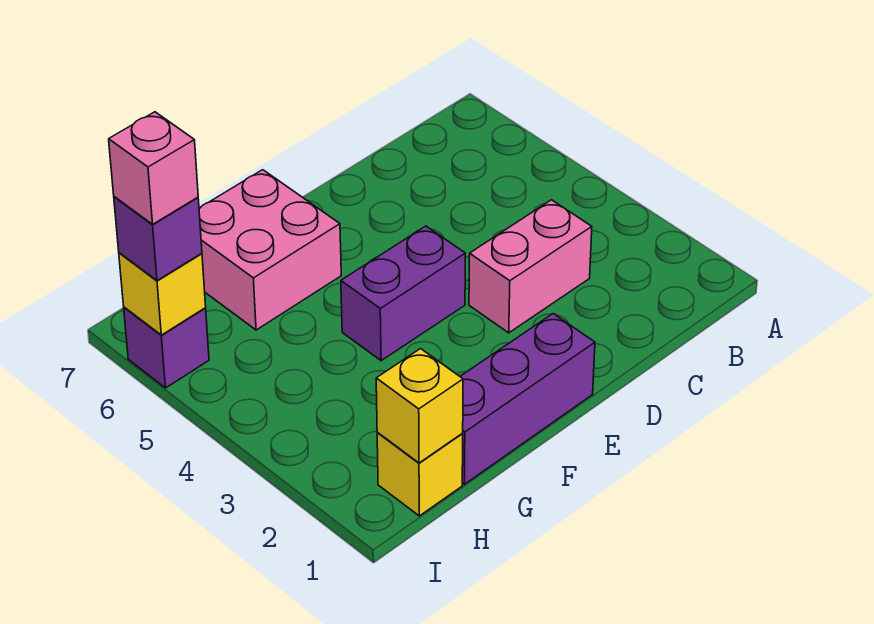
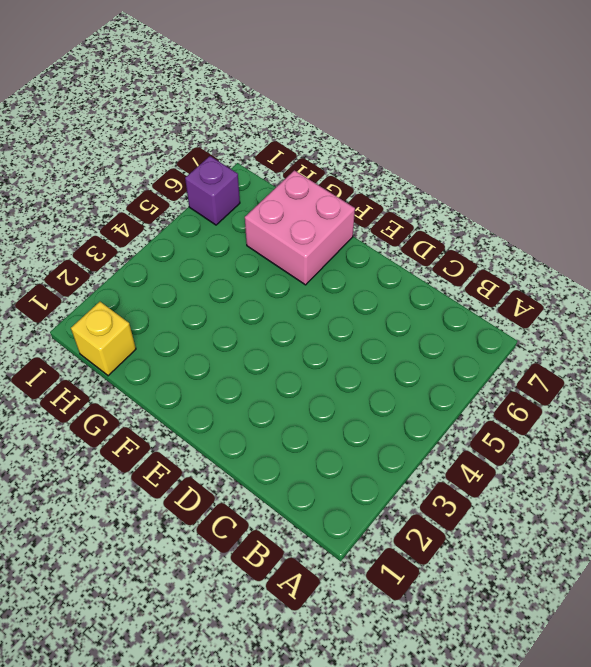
none -> pink 1x2 brick [469,200,592,333]
none -> purple 1x3 brick [460,314,595,484]

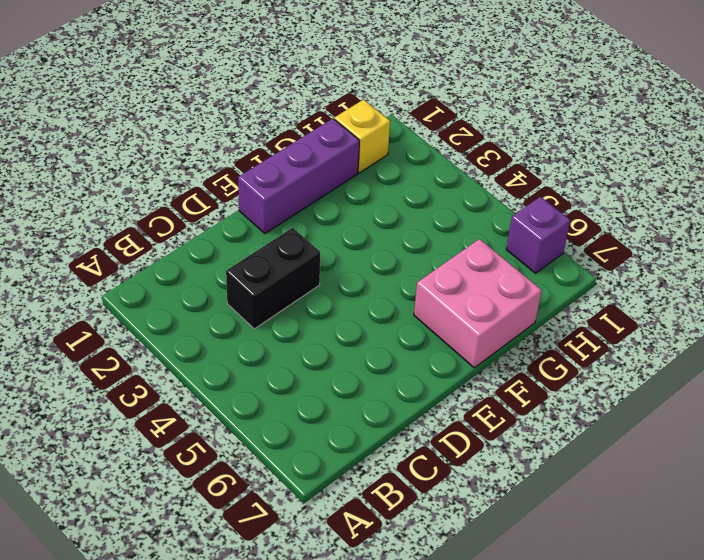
black 1x2 brick [226,228,320,329] -> pink 1x2 brick [469,200,592,333]
none -> purple 1x2 brick [341,226,465,361]
none -> yellow 1x1 brick [376,349,463,463]

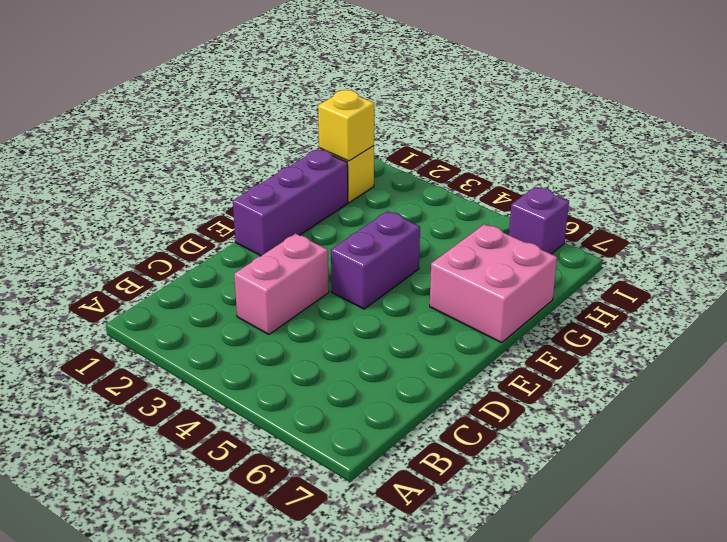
none -> yellow 1x1 brick [119,253,206,335]
none -> purple 1x1 brick [114,197,202,281]

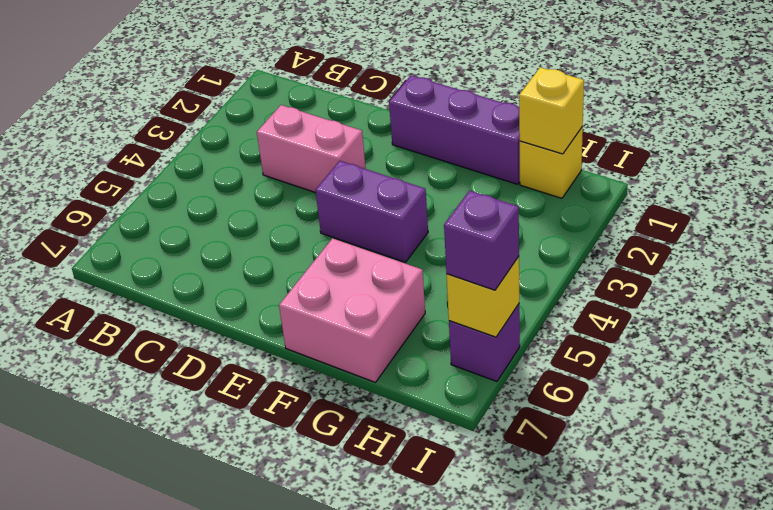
none -> pink 1x1 brick [109,112,198,224]

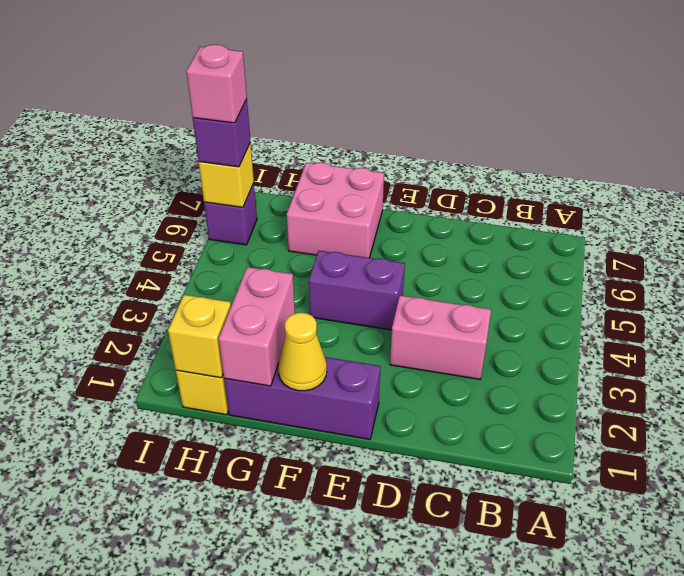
yellow 1x1 cone [278,313,327,391] -> none
pink 1x2 brick [219,267,295,386] -> none

